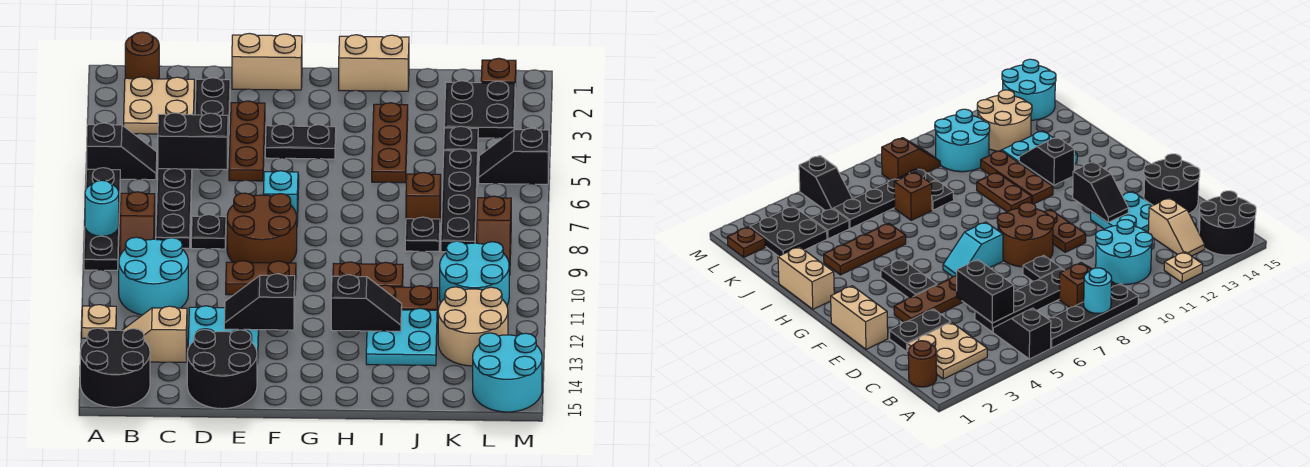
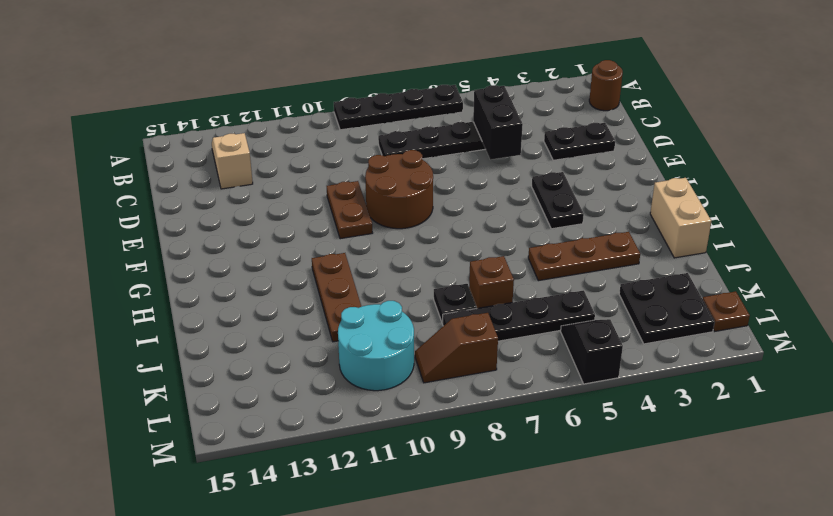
none -> black 1x2 slope [87,123,157,180]
none -> tan 1x1 plate [82,305,116,338]
none -> black 2x2 round brick [80,328,150,407]
none -> tan 2x2 plate [124,77,194,134]

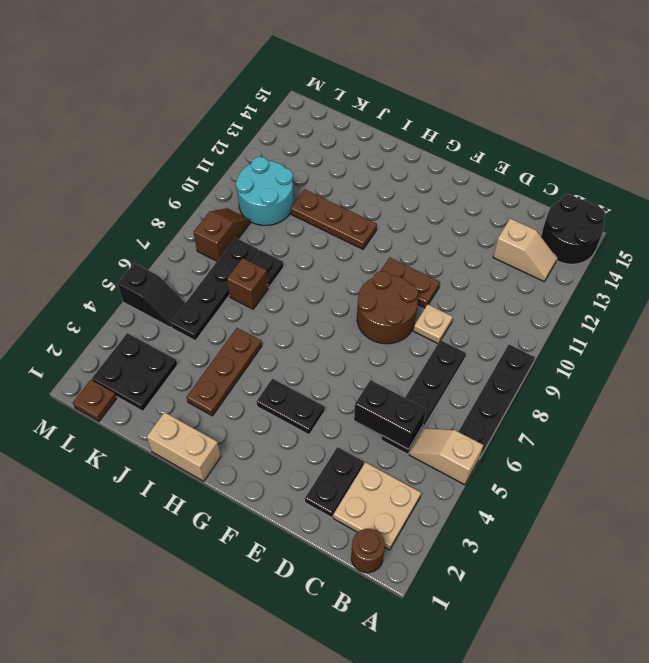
tan 1x2 slope [409,428,483,485] -> black 1x2 slope [87,123,157,180]
tan 1x1 plate [413,304,453,343] -> tan 1x1 plate moved to [82,305,116,338]
none -> brown 1x2 slope [120,192,155,255]
none -> cyan 2x2 round brick [119,237,188,315]
none -> black 1x1 plate [191,215,226,249]
none -> cyan 2x2 plate [188,306,259,363]

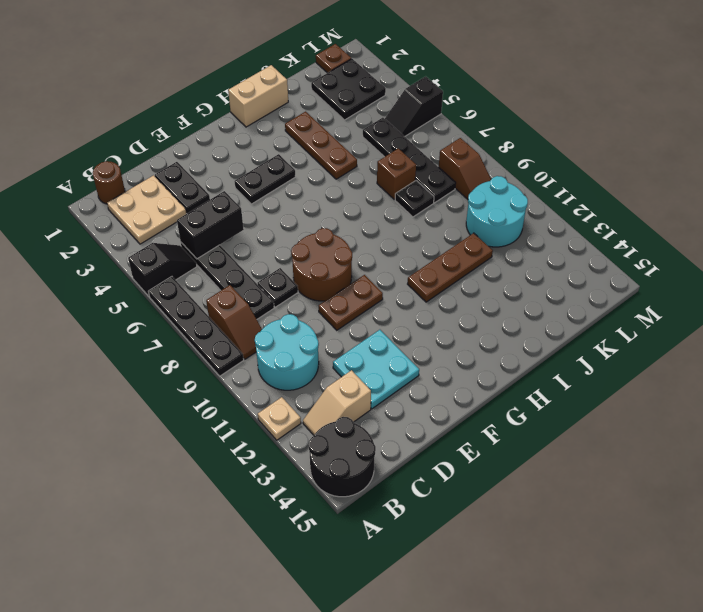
none -> black 2x2 round brick [187,330,257,409]
none -> tan 1x2 brick [232,33,302,90]
none -> brown 1x3 plate [229,101,265,181]
none -> cyan 1x2 slope [263,171,299,222]

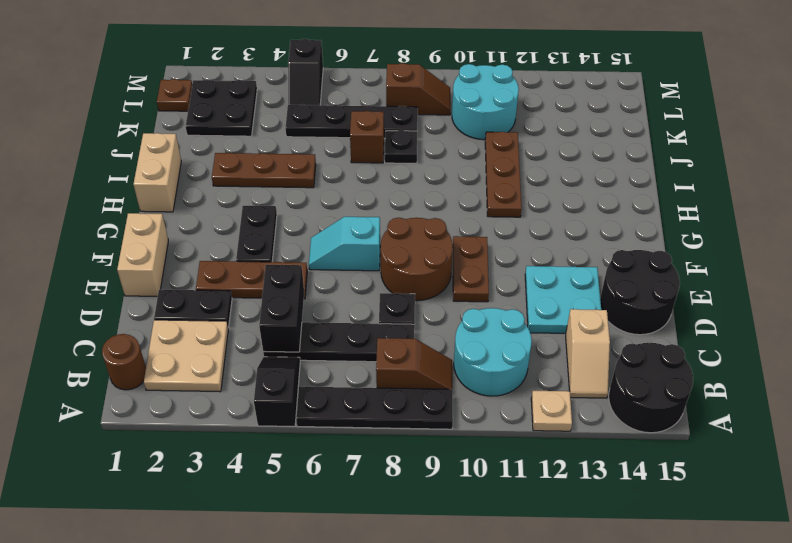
none -> brown 1x2 plate [333,262,403,287]
none -> cyan 2x2 plate [366,308,437,366]
none -> black 1x1 plate [444,126,478,151]
none -> tan 2x2 round brick [438,287,508,366]

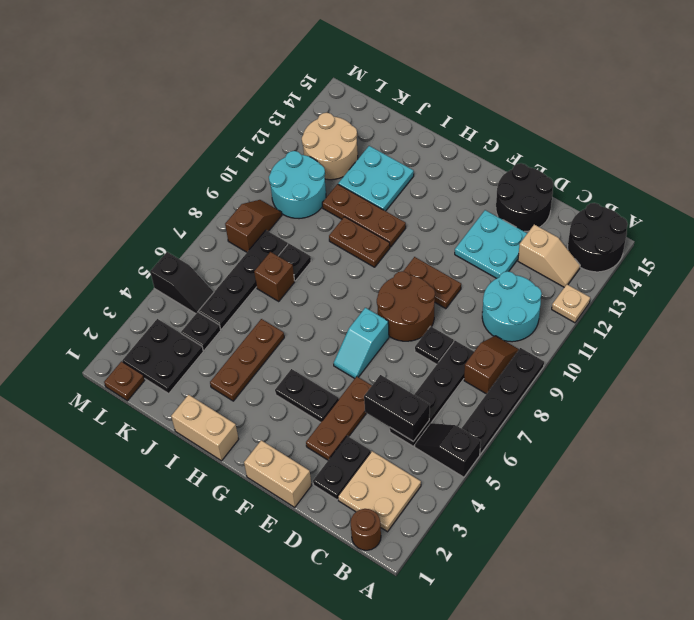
none -> cyan 2x2 round brick [473,333,542,412]
none -> cyan 1x1 round brick [85,180,119,236]
none -> black 1x2 slope [224,274,295,330]
none -> black 1x2 slope [331,275,402,331]

